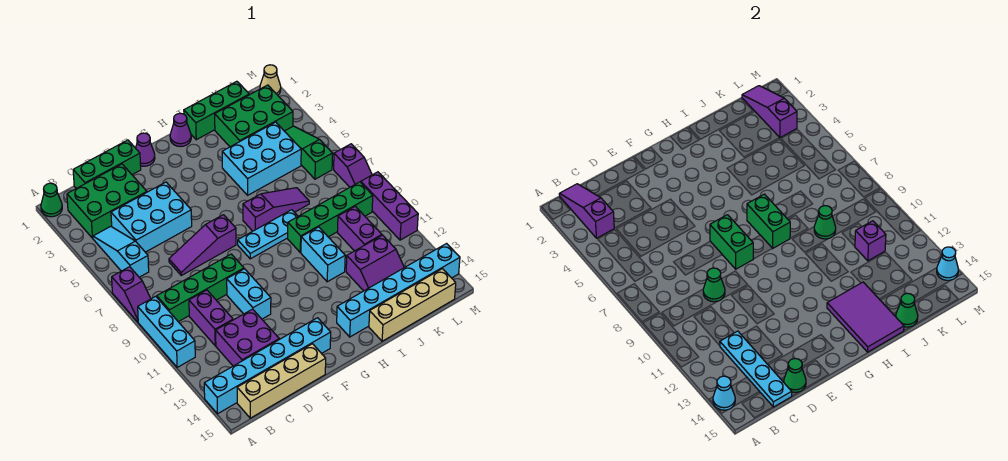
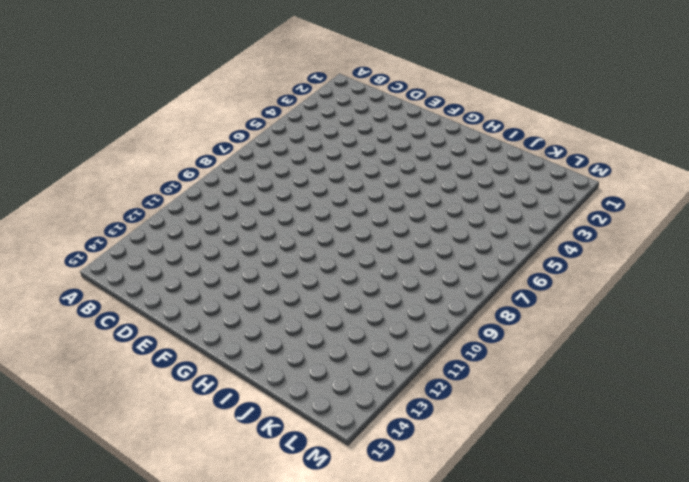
none -> green 1x1 cone [41,183,62,217]
none -> purple 1x2 slope [112,267,151,322]
none -> cyan 1x3 brick [138,296,195,367]
none -> cyan 1x6 brick [204,318,331,414]

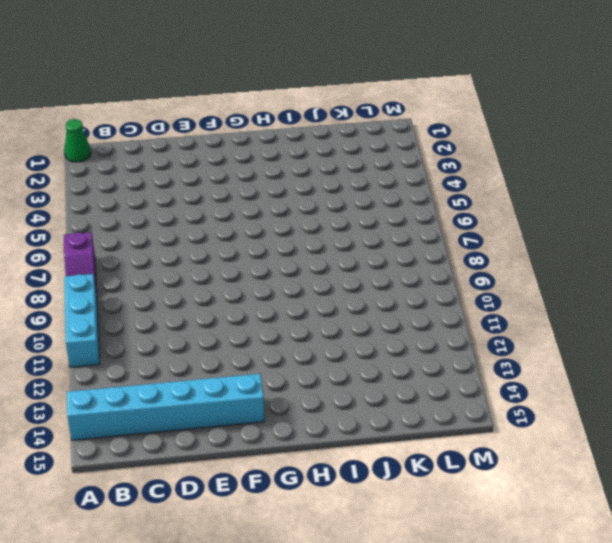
none -> green 2x3 brick [67,164,147,238]
none -> cyan 1x3 slope [93,226,149,277]
none -> green 1x4 brick [157,254,244,322]
none -> tan 1x4 brick [237,344,326,418]

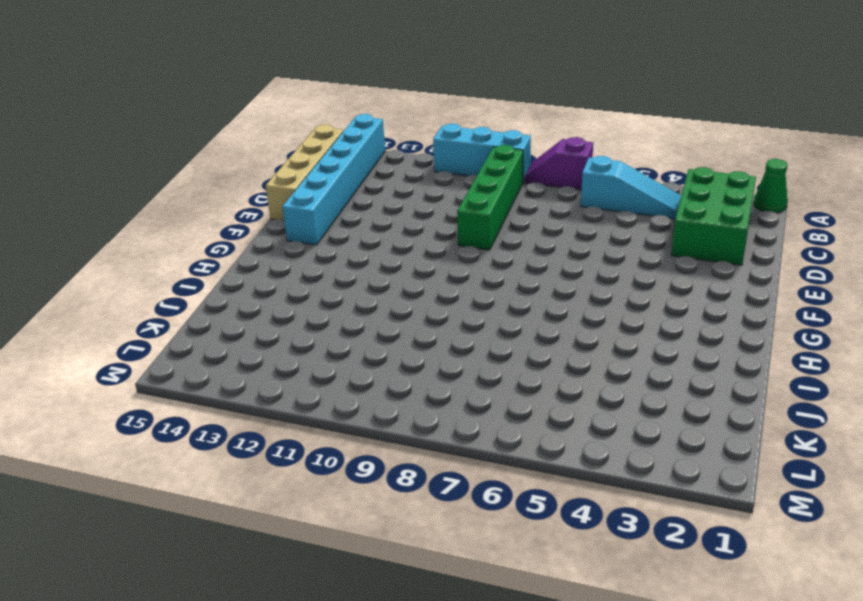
none -> green 1x3 brick [73,140,141,188]
none -> cyan 2x3 brick [111,182,192,252]
none -> purple 1x2 brick [189,290,233,346]
none -> purple 2x2 brick [216,309,279,366]

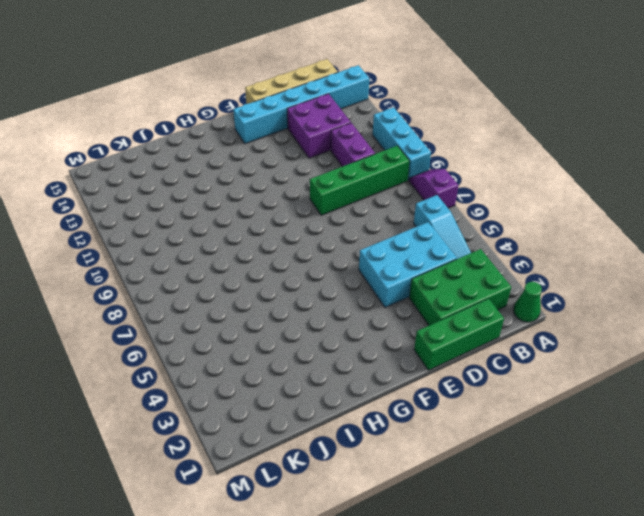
none -> purple 1x3 slope [169,215,236,275]
none -> cyan 1x2 brick [227,269,271,319]
none -> purple 1x1 cone [136,133,155,166]
none -> cyan 1x3 plate [238,210,298,259]

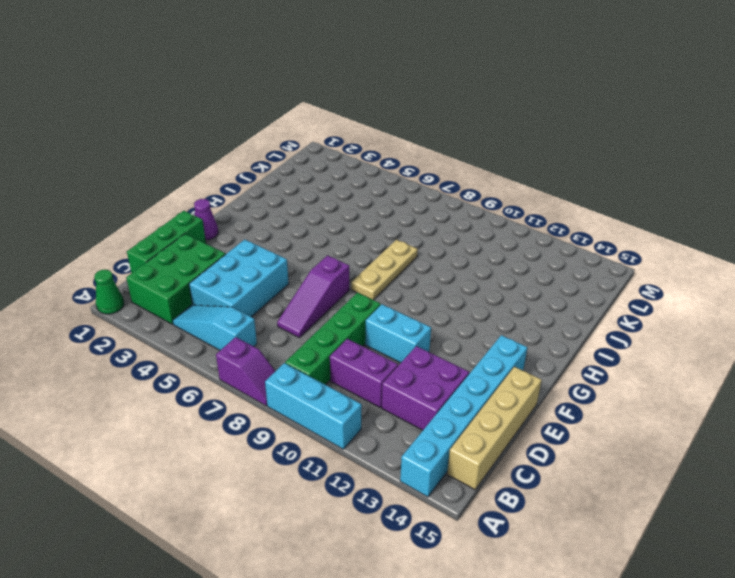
tan 1x3 plate [351,240,418,300] -> cyan 1x3 plate [238,210,298,259]
none -> purple 1x1 cone [170,113,191,147]
none -> purple 1x3 slope [243,188,309,231]
none -> cyan 1x6 brick [337,244,460,337]
none -> green 1x3 brick [184,81,249,140]

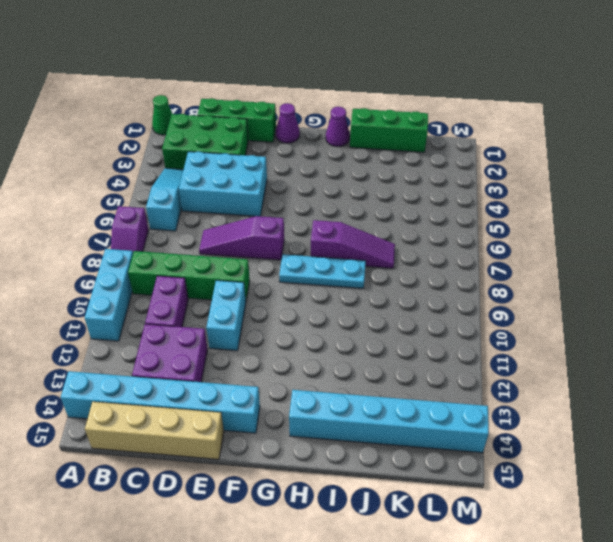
none -> cyan 2x3 brick [222,122,301,195]
none -> green 1x4 brick [288,182,373,253]
none -> cyan 1x2 brick [301,227,345,282]
none -> tan 1x4 brick [369,269,456,341]

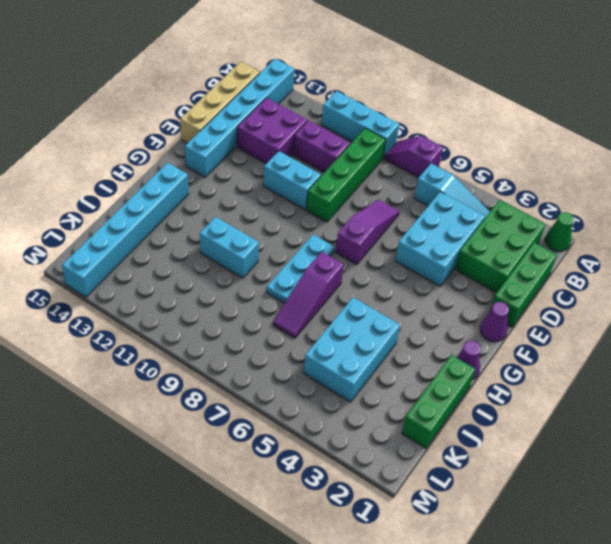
none -> green 1x4 brick [288,182,373,253]
none -> tan 1x4 brick [369,269,456,341]
none -> green 2x3 brick [215,85,293,147]
none -> purple 2x2 slope [346,235,404,291]

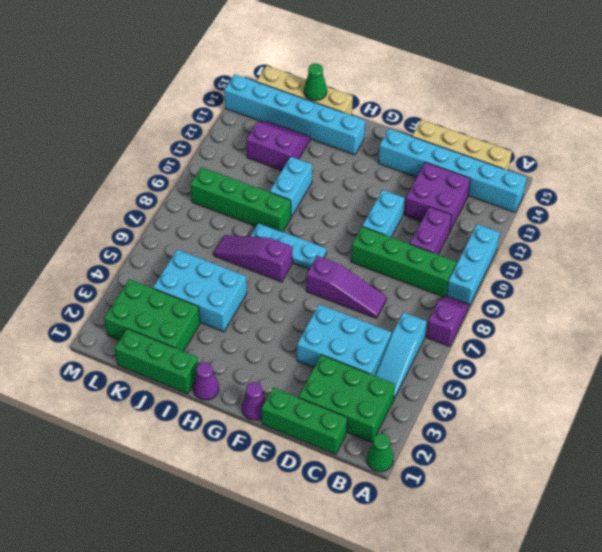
none -> purple 1x2 brick [337,206,382,251]
none -> green 1x3 slope [285,126,333,179]
none -> tan 1x1 cone [260,65,281,95]
none -> purple 1x2 slope [334,144,372,187]

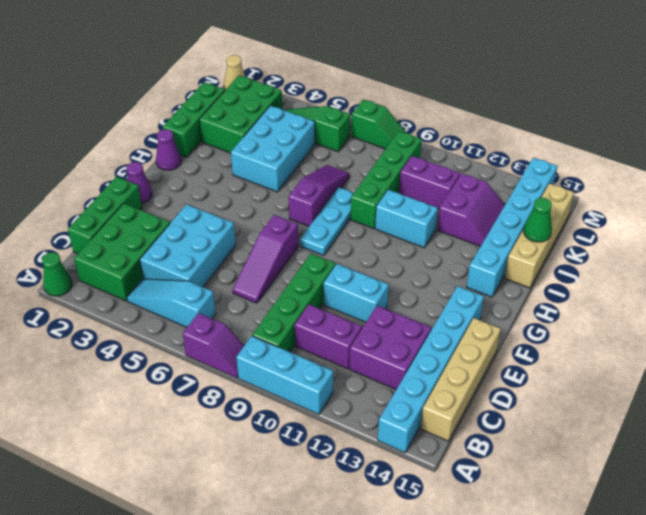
green 1x2 slope [351,99,406,149] -> purple 1x2 slope [334,144,372,187]
none -> purple 1x3 brick [361,172,418,240]
none -> cyan 1x1 cone [713,376,735,410]
none -> purple 1x3 slope [559,184,614,238]
none -> cyan 1x4 plate [720,331,792,407]

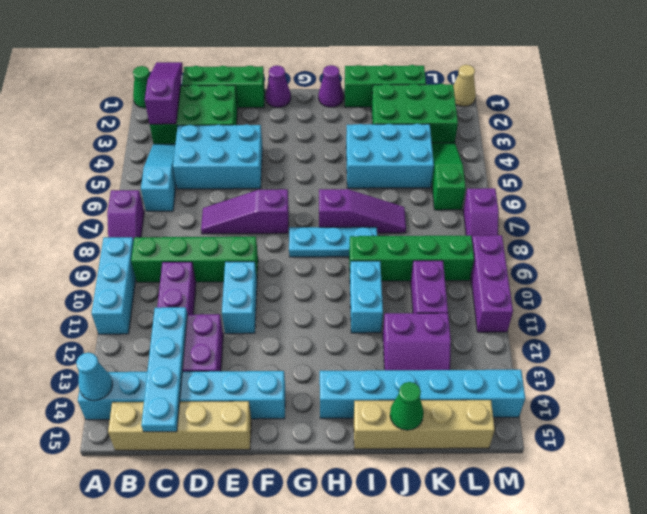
none -> green 1x1 cone [703,268,725,302]
none -> green 1x1 cone [784,359,806,392]
none -> green 1x2 brick [710,215,753,269]
none -> green 1x2 brick [747,194,790,248]

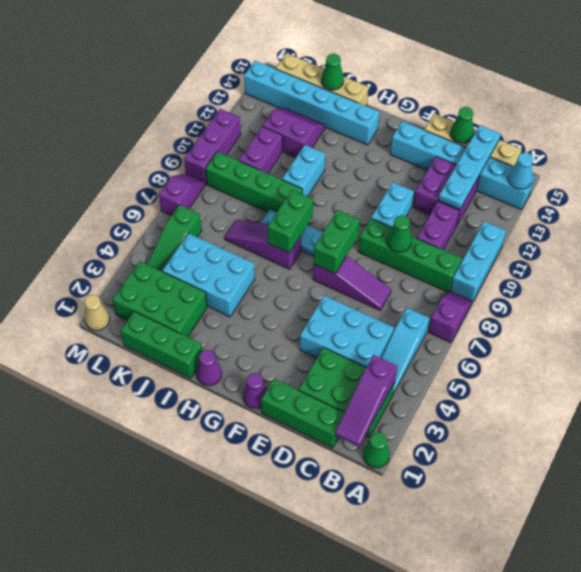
none -> purple 2x3 tile [827,282,904,352]
none -> green 1x1 cone [814,206,836,239]
none -> purple 1x1 brick [855,221,886,261]
none -> purple 1x3 slope [742,86,797,138]

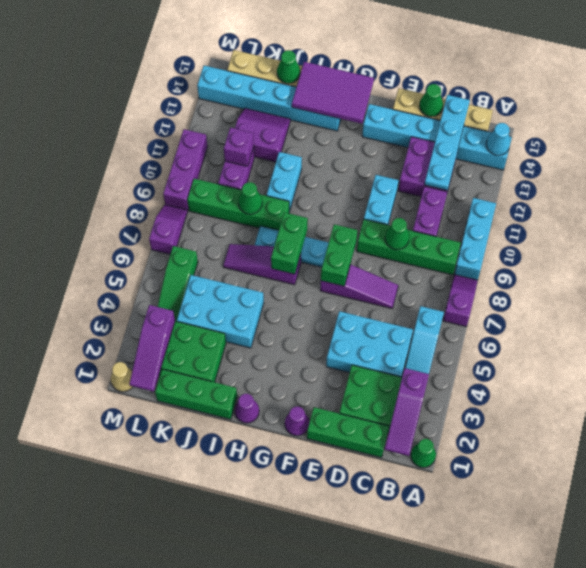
purple 2x3 tile [292,62,374,124] -> purple 2x3 tile turned to [827,282,904,352]
none -> cyan 1x1 cone [937,247,958,280]

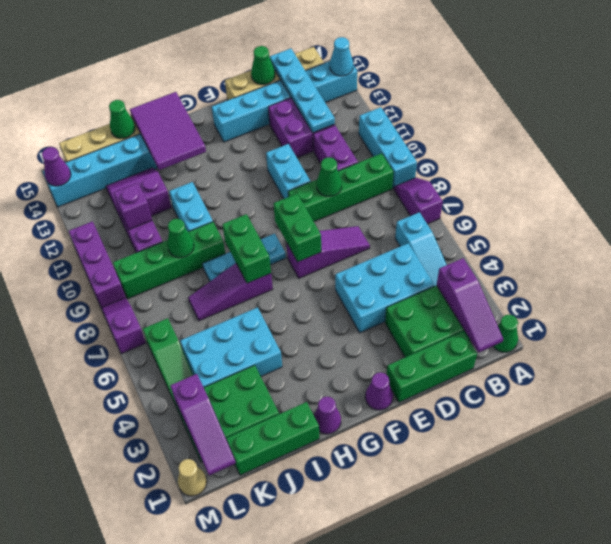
purple 1x1 cone [42,147,71,186] -> cyan 1x1 cone [937,247,958,280]

